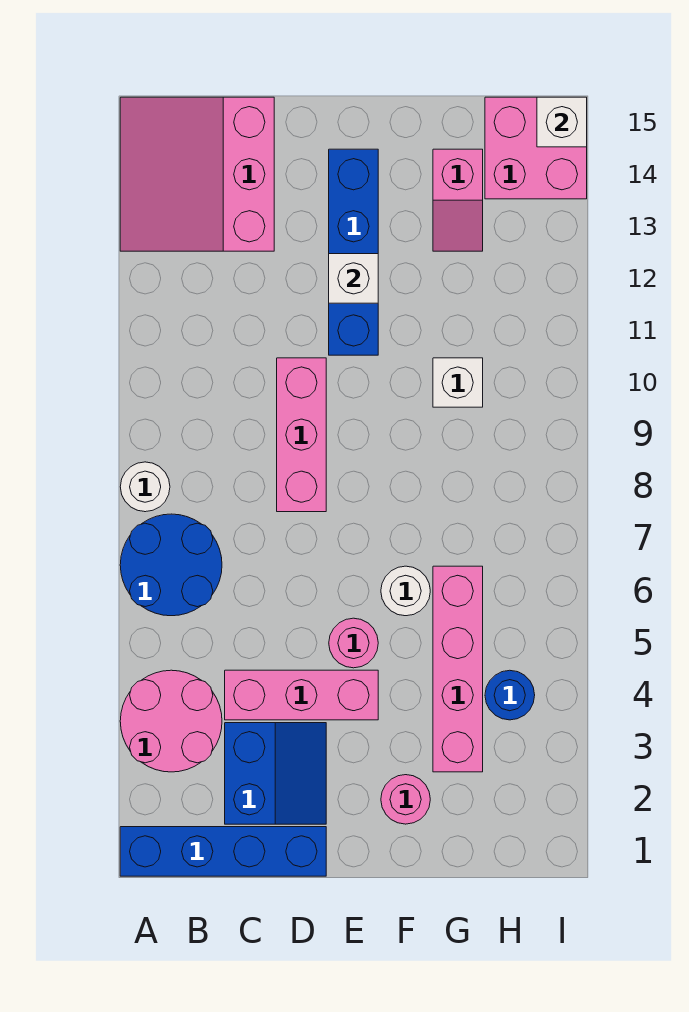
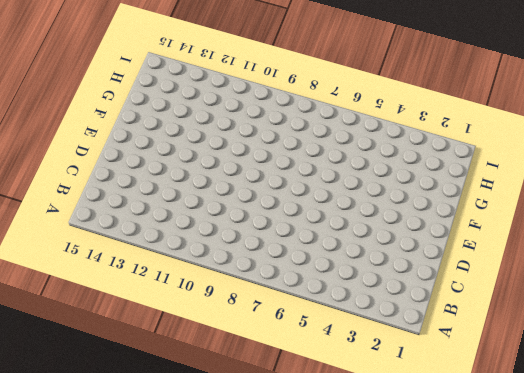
none -> blue 1x4 brick [120,827,326,876]
none -> pink 2x2 round brick [120,670,222,772]
none -> blue 2x2 round brick [120,514,222,616]

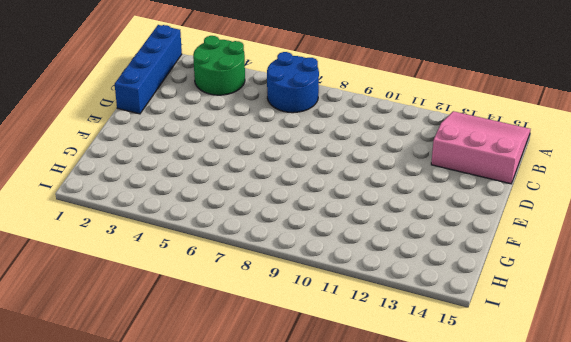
green 2x2 round brick [193,36,245,95] -> pink 2x2 round brick [120,670,222,772]
none -> white 1x1 round brick [120,462,170,512]
none -> blue 2x2 slope [225,723,326,824]
none -> pink 1x3 brick [225,670,378,720]

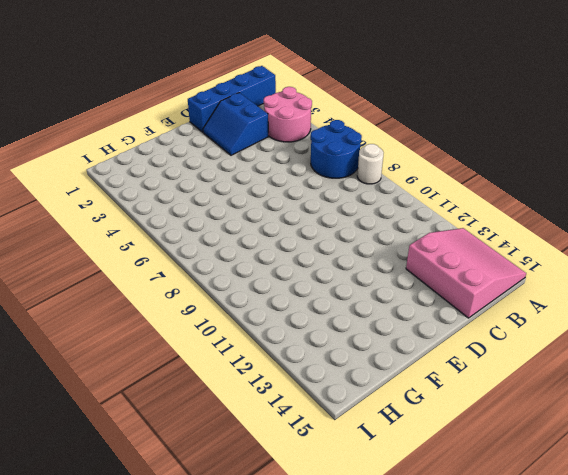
none -> pink 1x3 brick [225,670,378,720]
none -> pink 1x3 brick [277,358,326,512]
none -> pink 1x1 round brick [329,618,378,668]

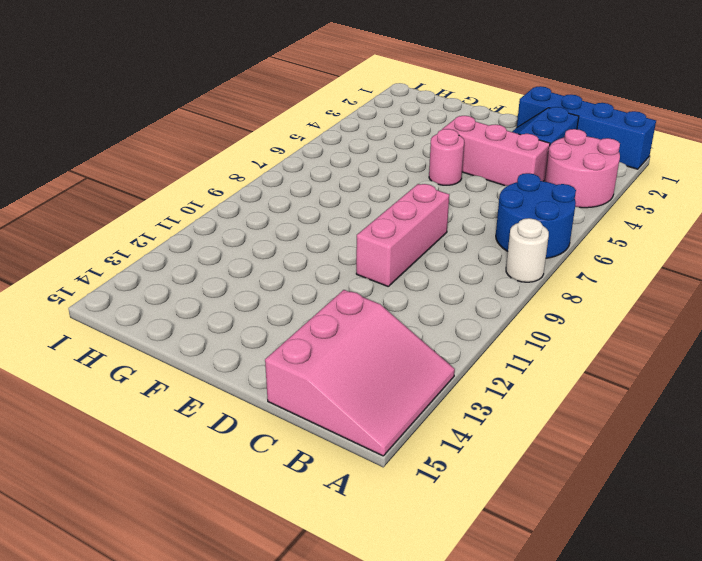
none -> blue 1x4 brick [329,149,378,355]
none -> pink 1x1 round brick [381,775,430,824]
none -> white 1x1 round brick [381,566,430,616]

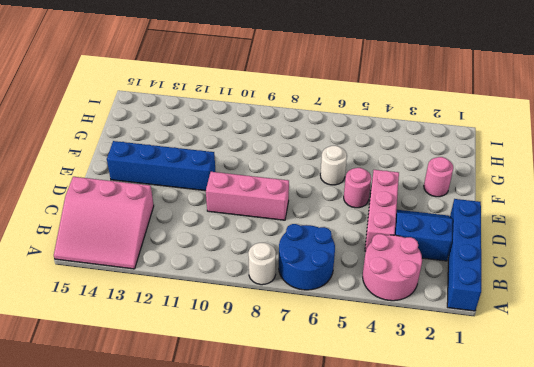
none -> pink 1x4 brick [433,566,483,772]
none -> white 1x1 brick [433,358,483,407]
none -> pink 1x2 slope [433,149,483,251]

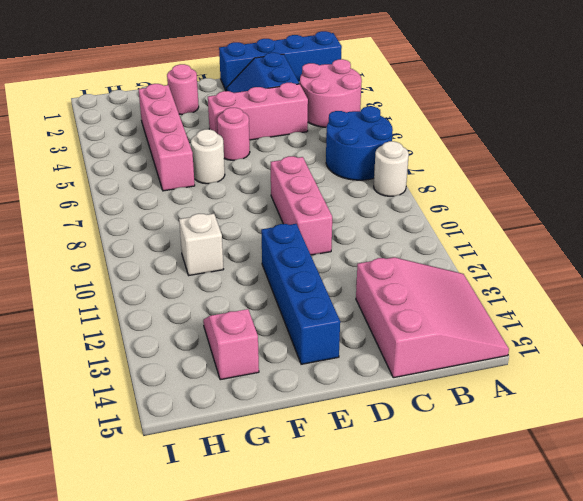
none -> blue 1x1 round brick [485,670,535,720]
none -> pink 2x2 brick [485,97,587,199]
none -> white 1x1 brick [329,254,378,303]

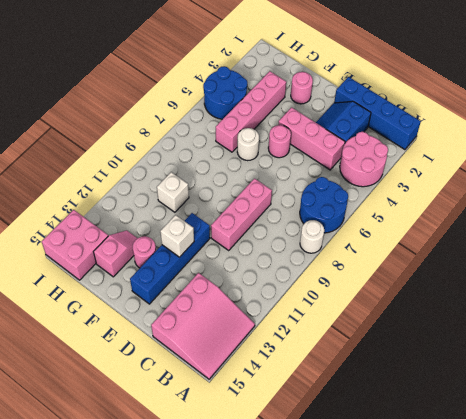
pink 1x1 round brick [133,236,156,268] -> none
blue 2x2 round brick [203,66,247,119] -> blue 1x1 round brick [485,670,535,720]
none -> white 1x1 brick [537,97,587,147]

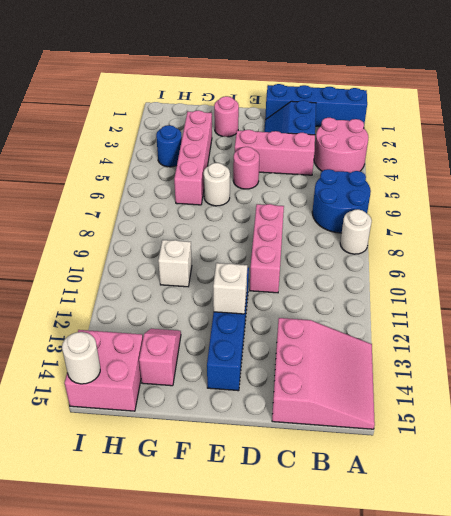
white 1x1 round brick [62,332,100,384] -> white 1x1 brick [537,97,587,147]

